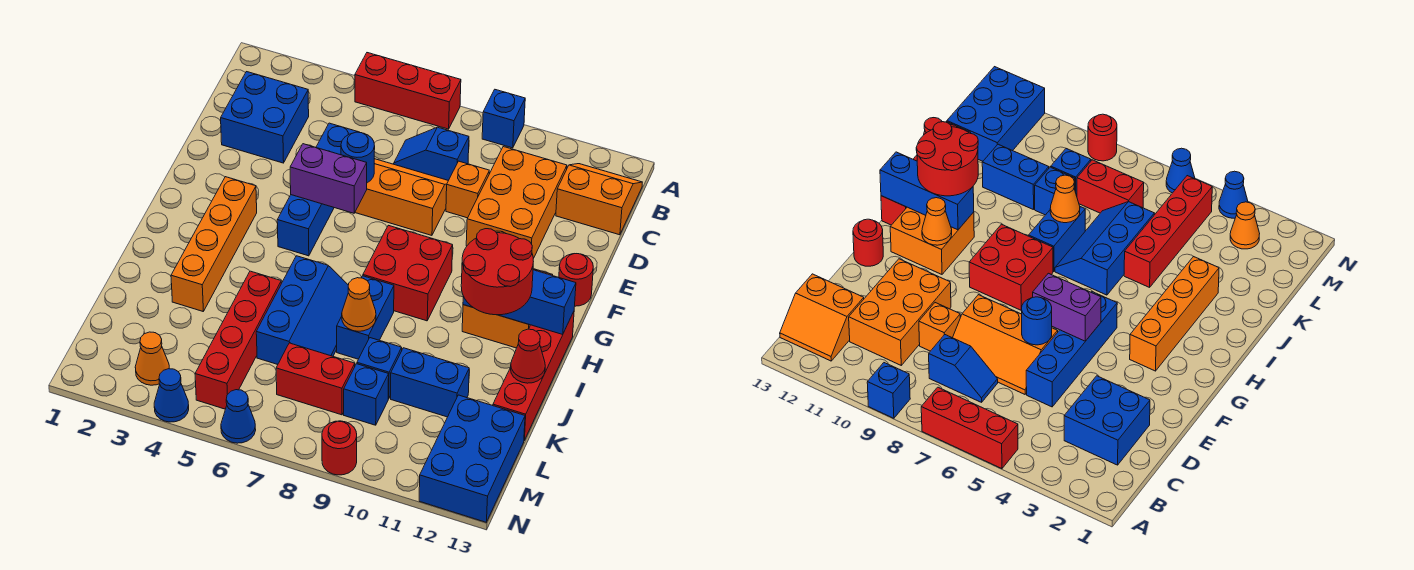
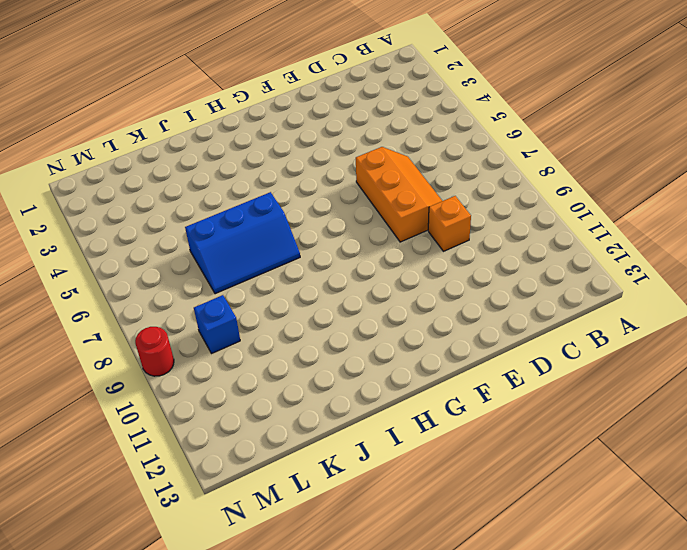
none -> red 1x3 brick [355,53,461,129]
none -> blue 1x1 brick [482,90,525,148]
none -> orange 2x2 slope [556,164,642,235]
none -> blue 2x2 brick [221,72,309,163]

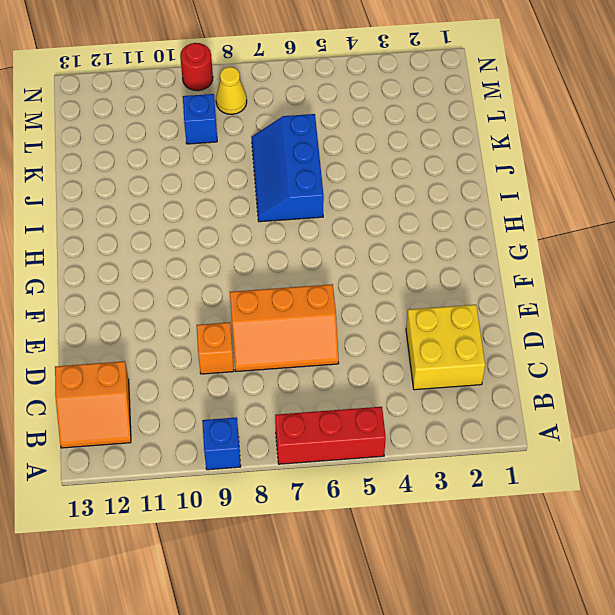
yellow 2x2 brick [406,305,485,390] -> blue 2x2 brick [221,72,309,163]
yellow 1x1 cone [216,67,247,114] -> none
none -> blue 1x2 slope [394,127,469,180]
none -> orange 2x3 brick [466,147,567,258]
none -> blue 1x4 brick [277,123,358,256]
none -> red 1x1 round brick [559,254,593,306]

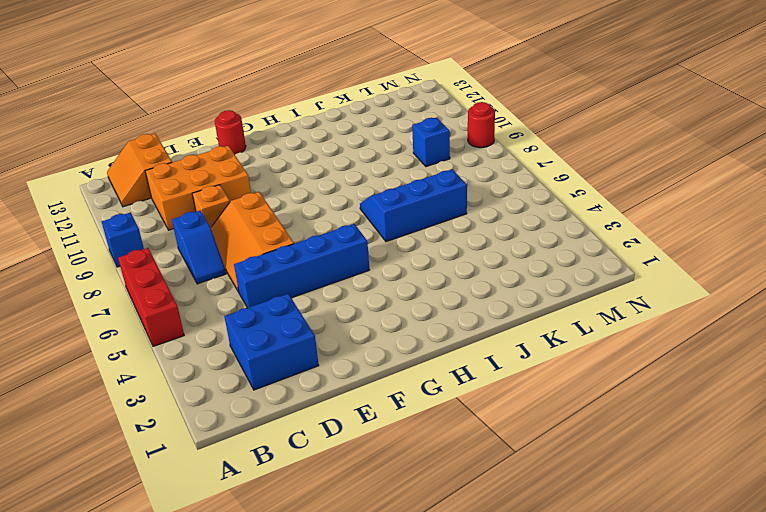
none -> orange 1x4 brick [171,177,257,311]
none -> red 2x2 brick [363,225,453,321]
none -> orange 2x2 brick [462,269,553,348]
none -> red 1x4 brick [493,312,574,440]

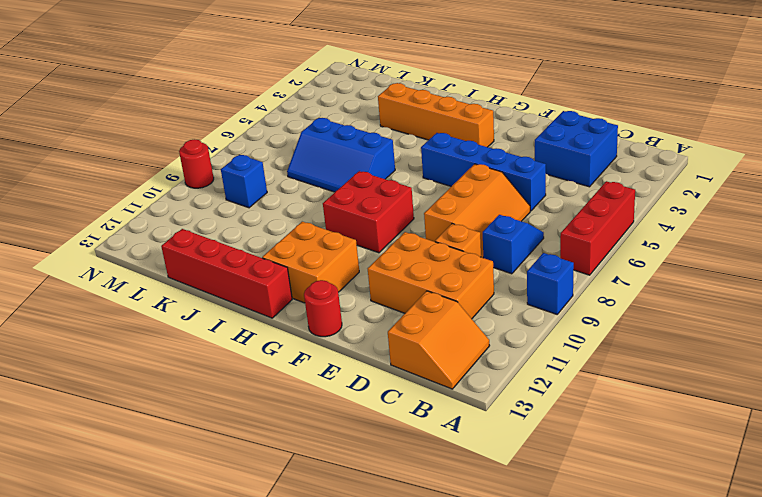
none -> blue 1x2 brick [337,276,394,359]
none -> red 1x4 brick [195,271,281,409]
none -> blue 1x1 brick [357,338,402,399]
none -> blue 1x2 brick [391,348,469,417]

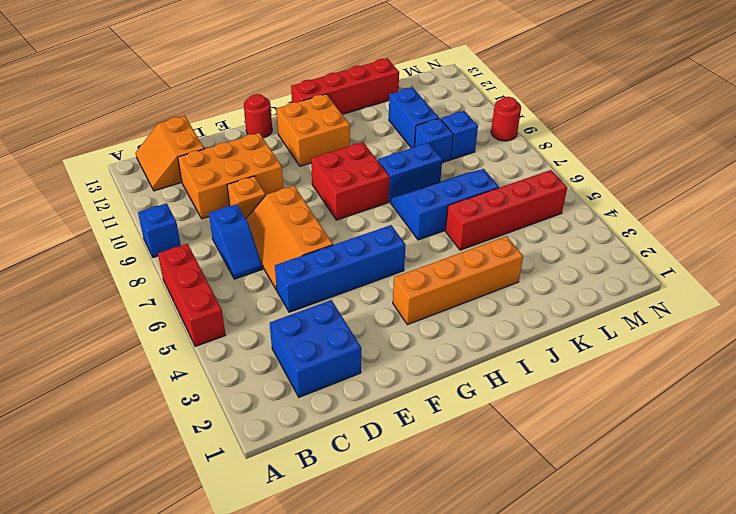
none -> red 1x2 brick [276,343,355,415]
none -> blue 2x3 brick [419,395,525,522]
none -> orange 1x1 cone [135,332,169,385]
none -> blue 1x1 cone [154,369,189,422]

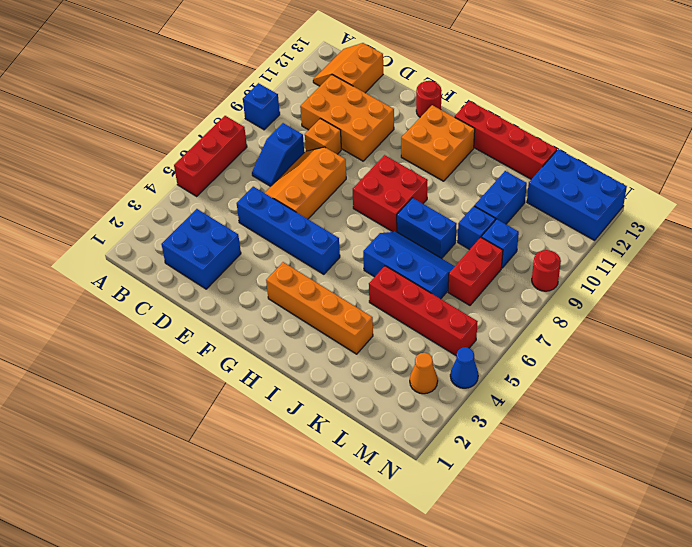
none -> blue 1x1 cone [221,390,256,443]
none -> blue 1x1 round brick [341,132,375,183]
none -> purple 1x2 brick [290,144,367,213]
none -> orange 1x1 cone [922,198,952,245]

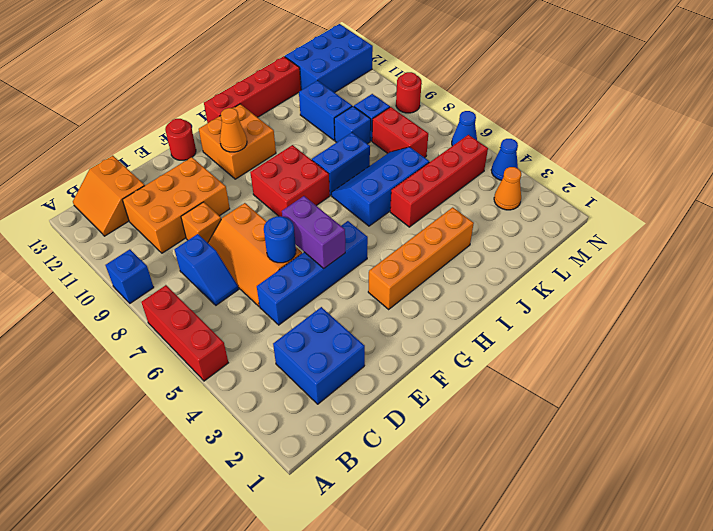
none -> blue 1x3 brick [463,270,576,335]
none -> orange 1x1 cone [342,278,376,331]
none -> red 1x1 cone [510,329,545,383]
none -> red 2x2 round brick [461,229,533,315]

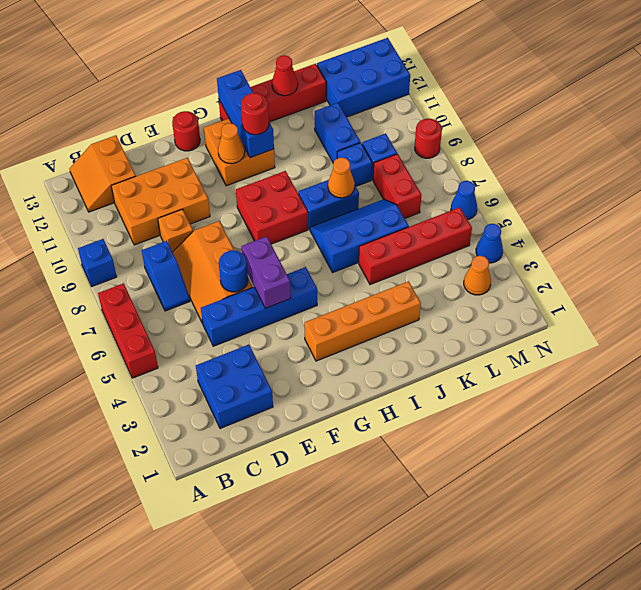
red 1x1 round brick [241,93,269,135] -> red 2x2 round brick [461,229,533,315]

